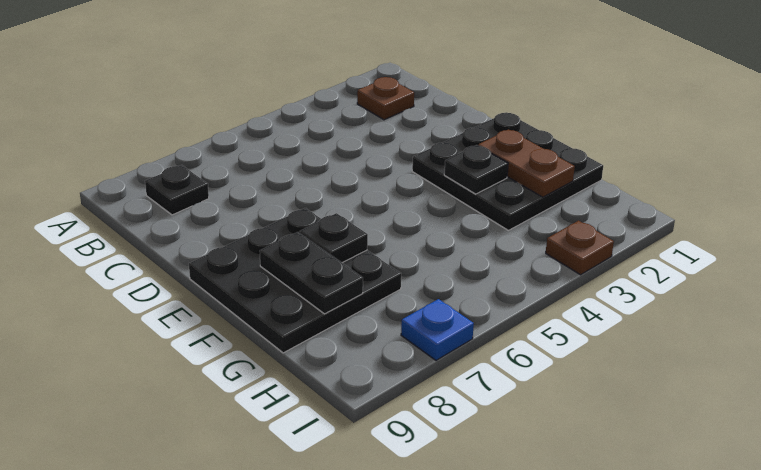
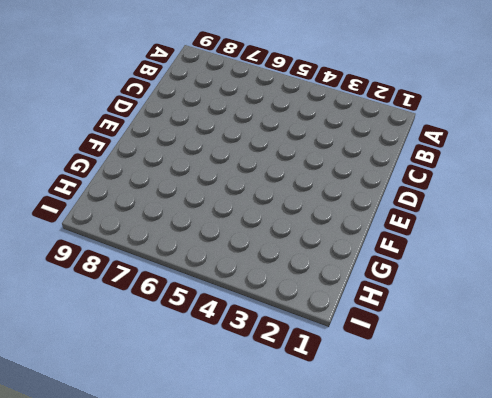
none -> brown 1x1 plate [357,77,414,120]
none -> black 1x1 plate [145,165,209,215]

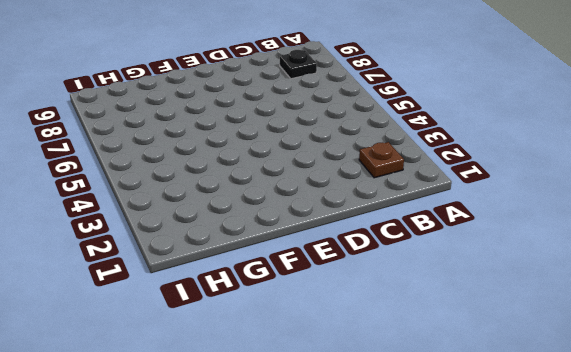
none -> black 3x3 plate [412,113,603,230]
none -> black 3x3 plate [189,208,401,353]

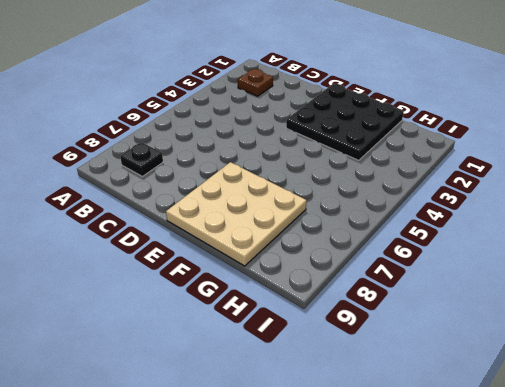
tan 3x3 plate [166,162,307,266] -> black 3x3 plate [189,208,401,353]
none -> brown 1x1 plate [546,221,614,275]
none -> blue 1x1 plate [401,299,474,360]

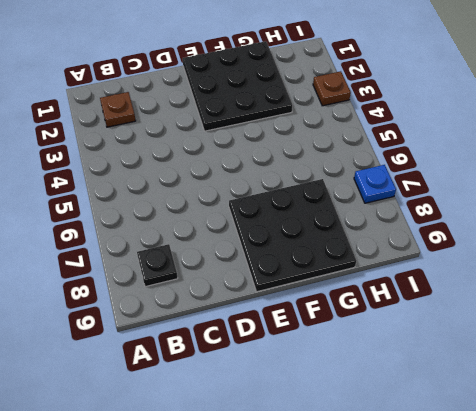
none -> brown 1x2 plate [478,130,575,197]
none -> black 1x1 plate [444,145,508,194]

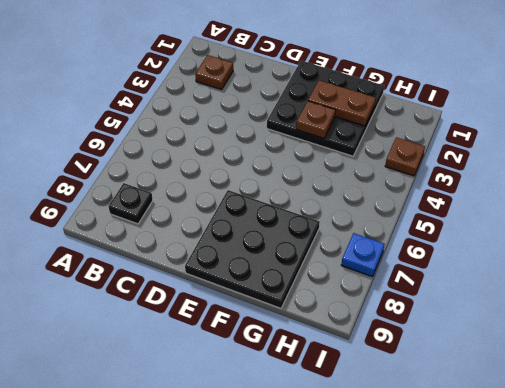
brown 1x1 plate [296,101,336,138] -> black 1x1 plate [444,145,508,194]
none -> black 1x1 plate [300,213,368,263]
none -> black 1x2 plate [260,232,363,314]

